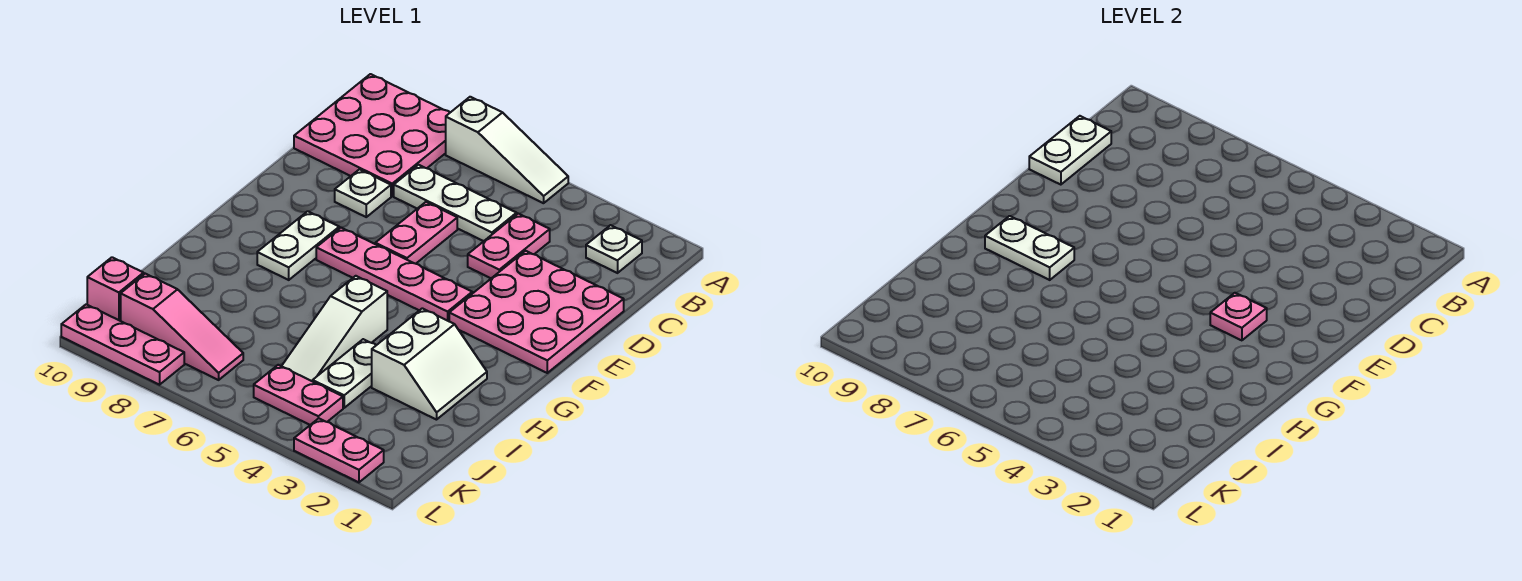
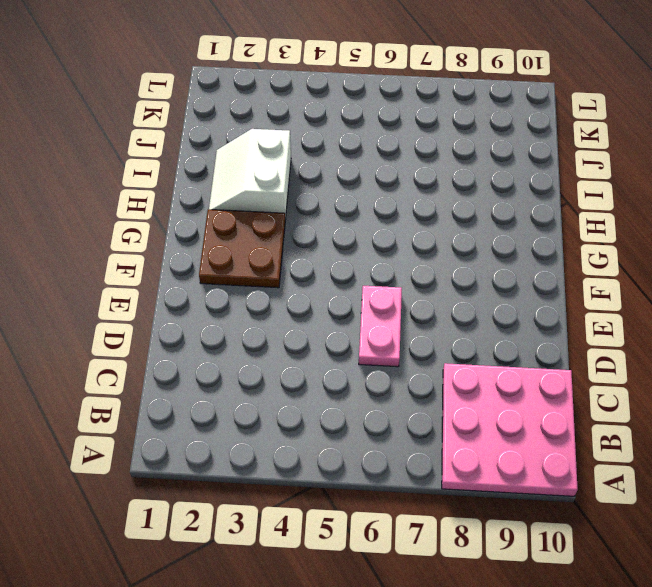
brown 2x2 plate [199,209,285,288] -> pink 3x3 plate [449,251,624,373]
none -> white 1x3 slope [446,97,568,203]
none -> white 1x1 plate [586,225,642,273]
none -> pink 1x2 plate [468,214,550,278]

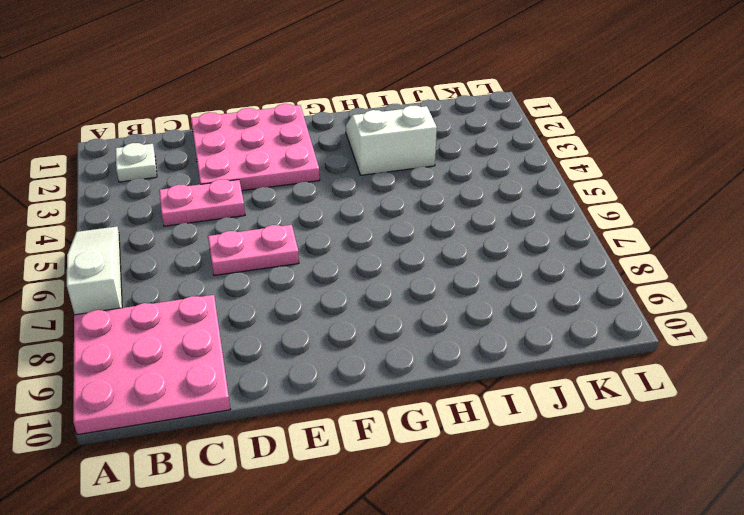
none -> white 1x3 plate [394,165,517,241]
none -> white 1x1 plate [335,169,391,217]
none -> pink 1x4 plate [316,228,472,321]

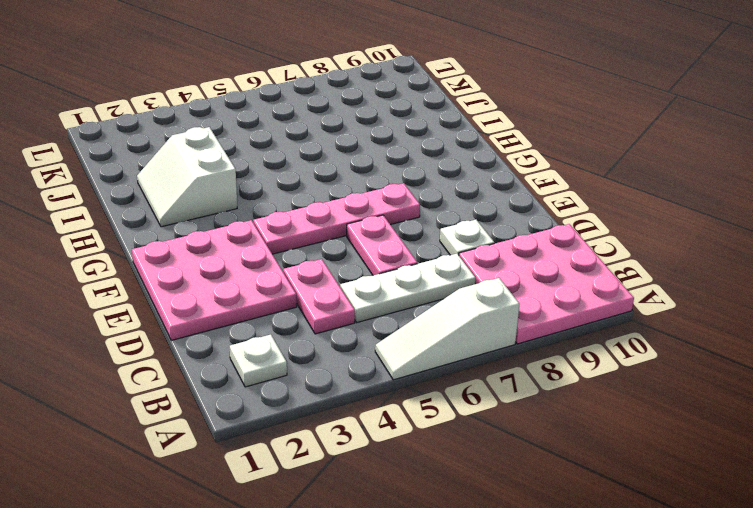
none -> white 1x2 plate [257,211,339,280]
none -> white 1x3 slope [282,276,387,381]
none -> white 1x2 plate [313,339,376,408]

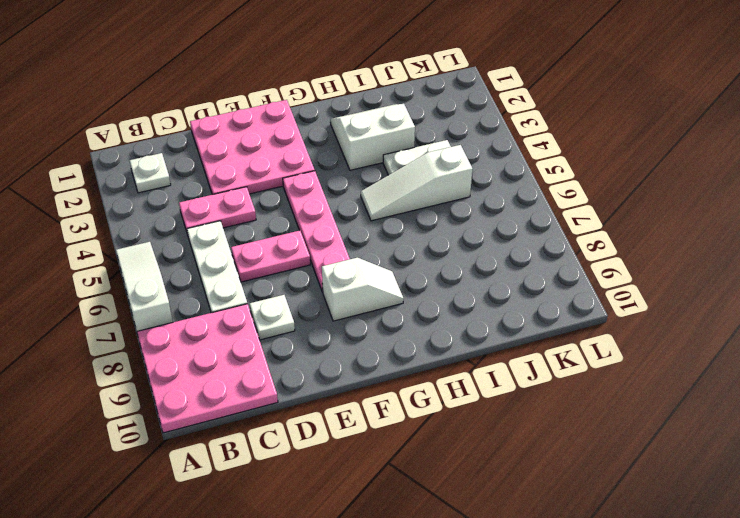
white 1x2 slope [322,258,404,321] -> white 1x2 plate [257,211,339,280]
white 1x3 slope [361,145,472,221] -> white 1x3 slope turned to [282,276,387,381]
none -> pink 1x2 plate [254,365,343,425]
none -> pink 1x3 slope [121,274,243,380]
none -> pink 1x1 brick [87,257,144,321]

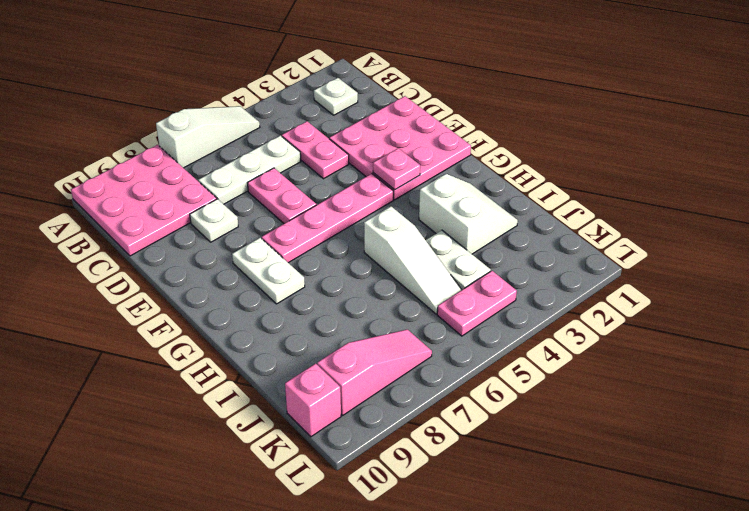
none -> pink 1x2 plate [294,418,384,482]
none -> pink 1x3 plate [61,304,184,385]
none -> white 1x2 plate [1029,116,1111,185]

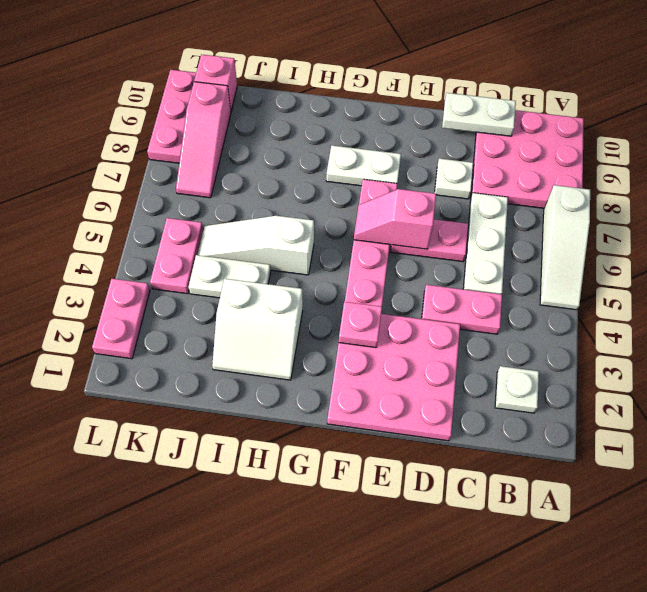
pink 1x2 slope [354,189,436,249] -> none
none -> white 1x2 plate [985,216,1074,280]

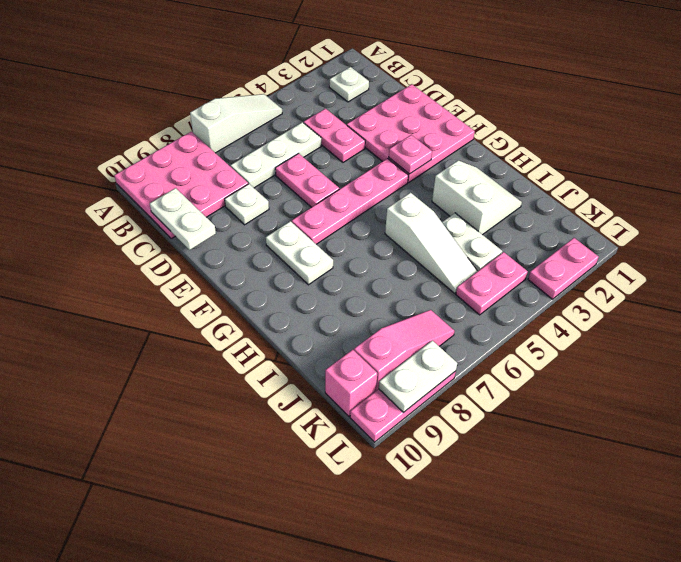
white 1x2 plate [379,340,457,413] -> white 1x2 plate moved to [985,216,1074,280]

